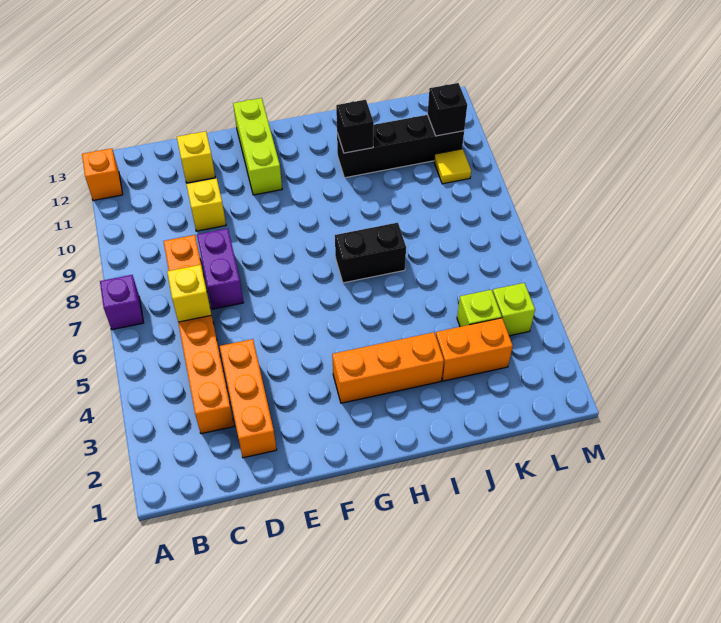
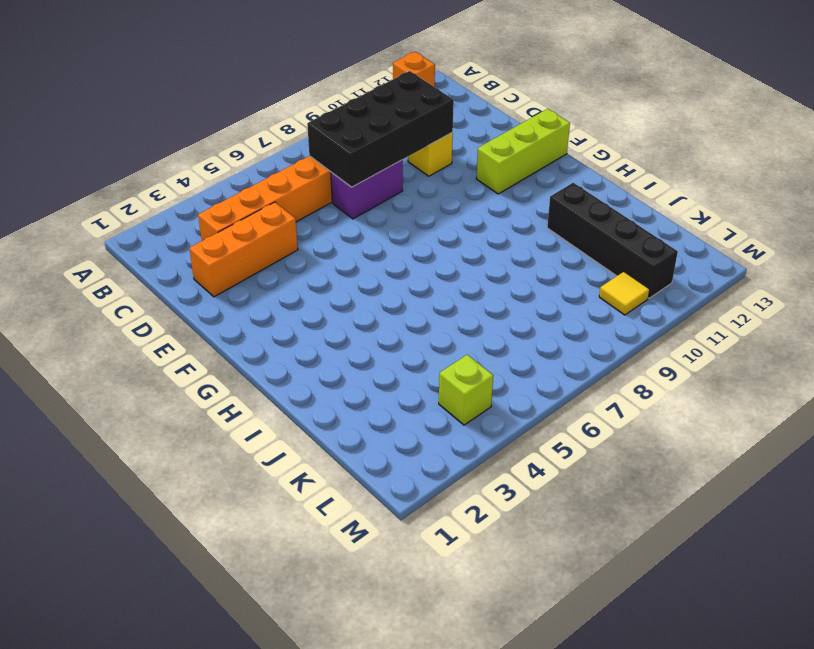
black 2x4 brick [307,71,454,187] -> none
none -> purple 1x1 brick [100,275,144,330]
none -> yellow 1x1 brick [177,131,215,183]
none -> orange 1x3 brick [332,332,444,403]

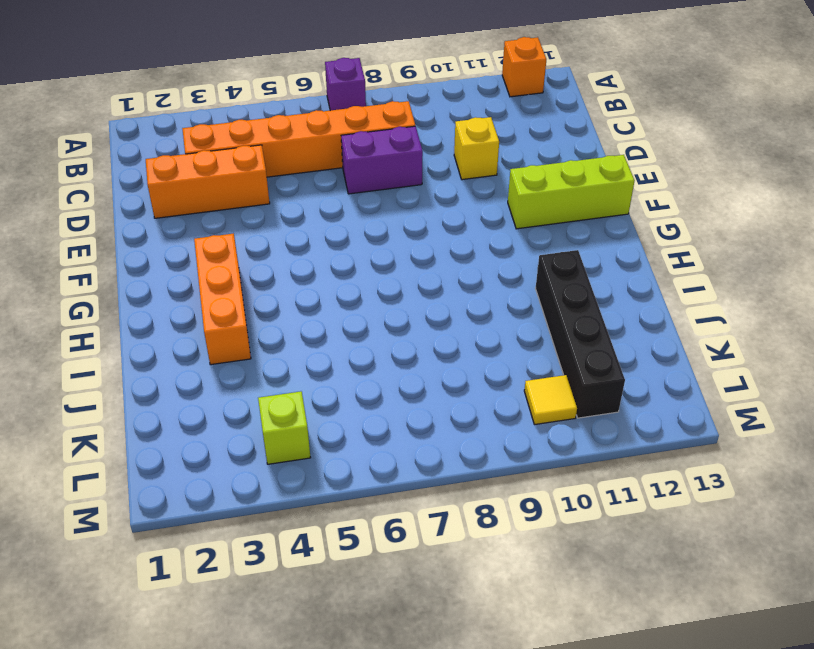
none -> yellow 1x1 brick [177,131,215,183]
none -> black 1x2 brick [335,223,406,283]
none -> orange 1x2 brick [436,318,513,381]

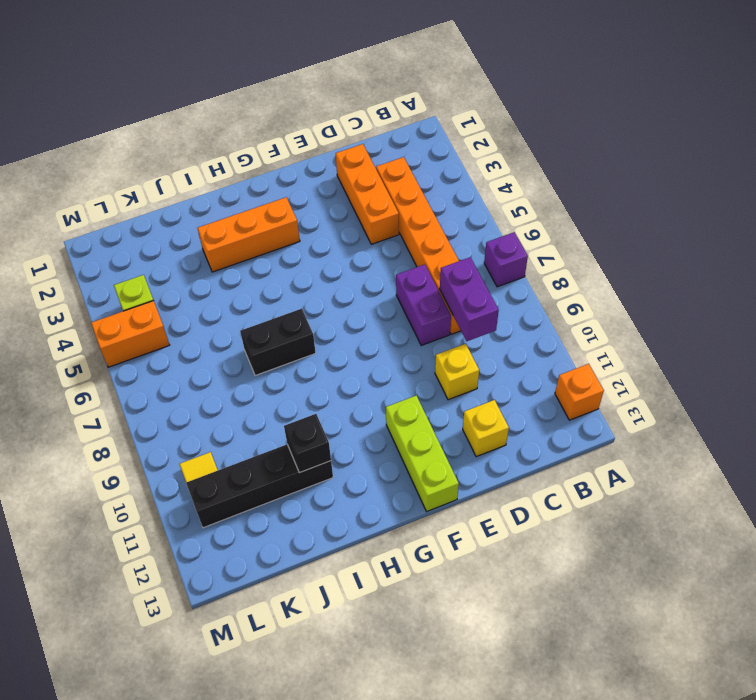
purple 1x2 brick [440,257,499,341] -> none
orange 1x2 brick [91,301,169,367] -> orange 1x2 brick moved to [436,318,513,381]
none -> lime 1x1 brick [457,290,502,327]
none -> yellow 1x1 brick [167,265,211,322]
none -> black 1x1 brick [428,83,467,136]

